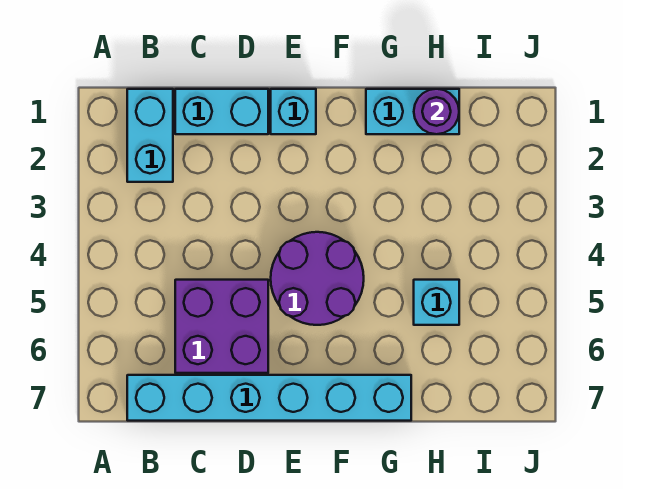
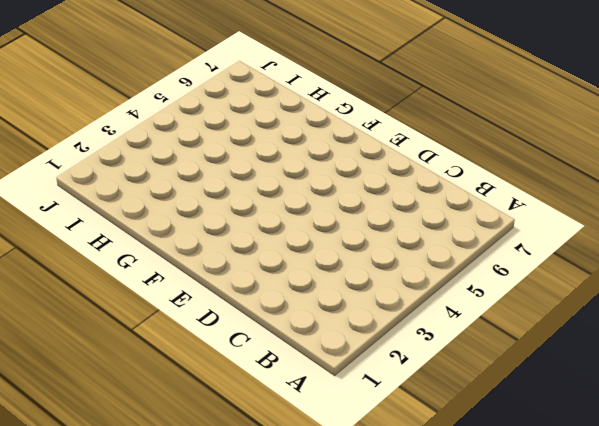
none -> cyan 1x2 brick [127,89,173,182]
none -> cyan 1x6 brick [127,375,411,421]

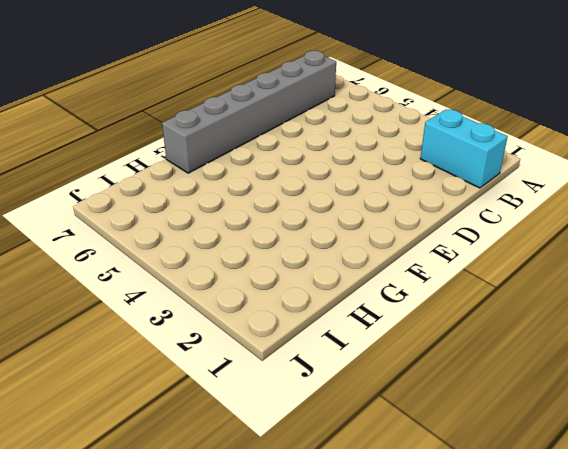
grey 1x6 brick [162,51,336,173] -> cyan 1x6 brick [127,375,411,421]
none -> cyan 1x2 brick [175,89,268,134]
none -> purple 2x2 brick [175,280,268,373]

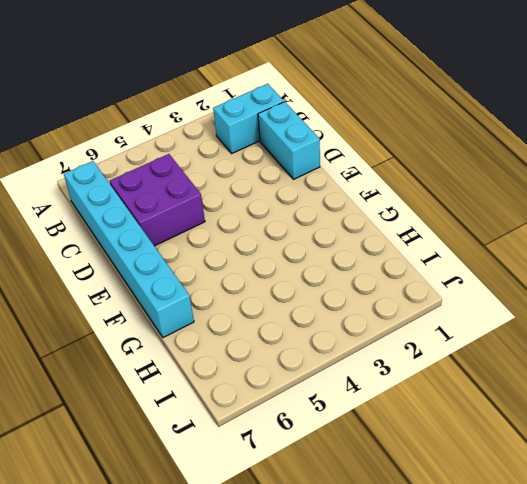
none -> cyan 1x1 brick [271,89,316,134]
none -> purple 2x2 round brick [271,232,364,325]

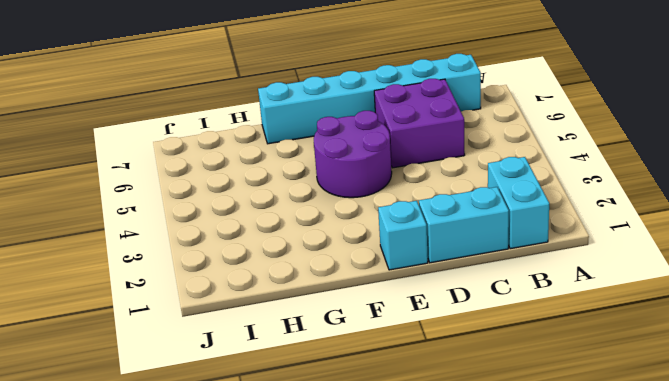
none -> cyan 1x2 brick [366,89,459,134]
none -> cyan 1x1 brick [414,280,459,325]

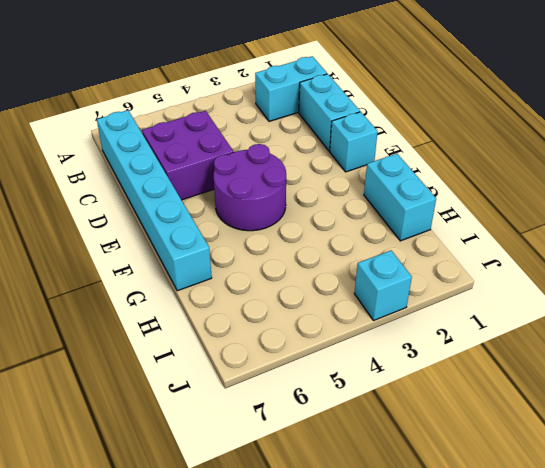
cyan 1x1 brick [354,250,412,320] -> cyan 1x1 brick moved to [414,280,459,325]
none -> purple 1x1 round brick [414,89,459,134]

